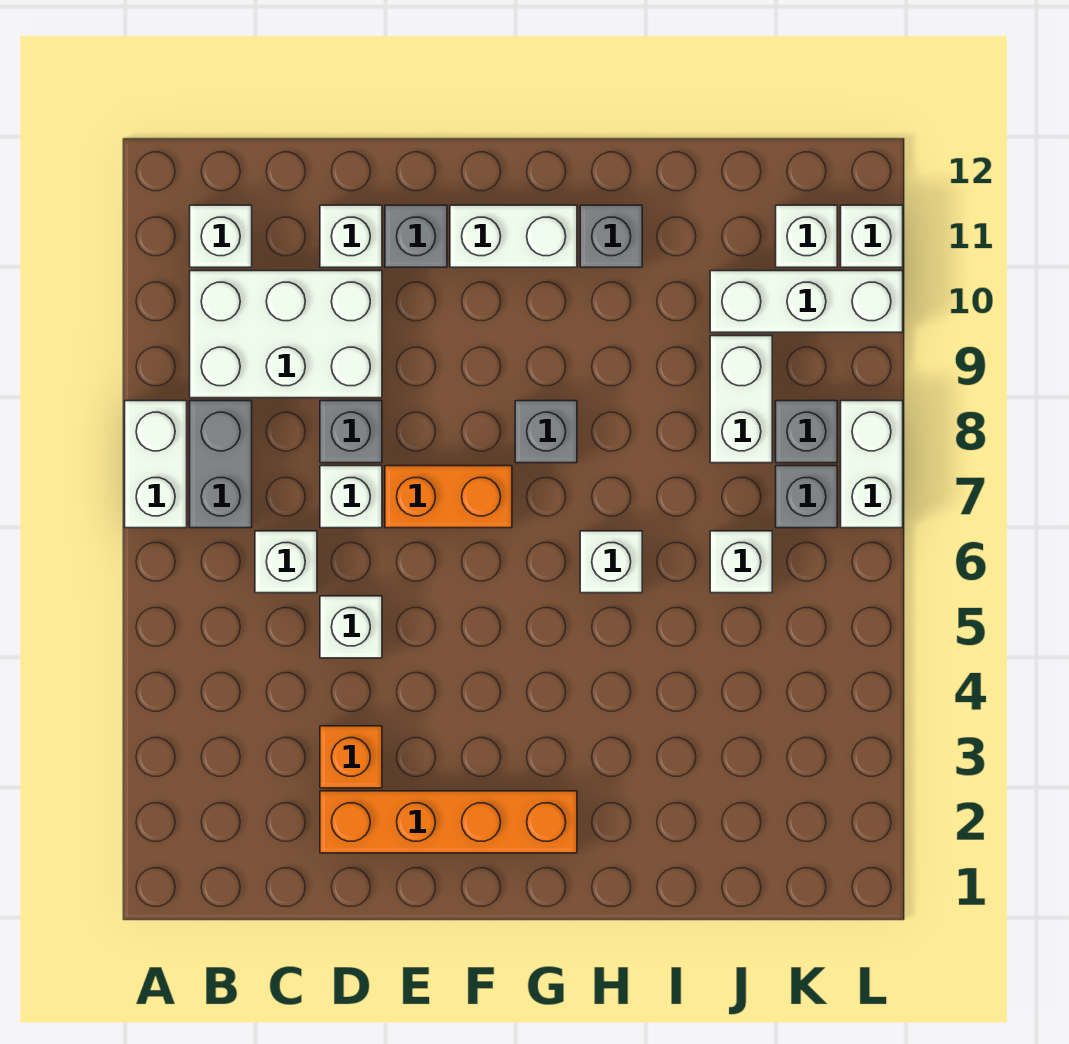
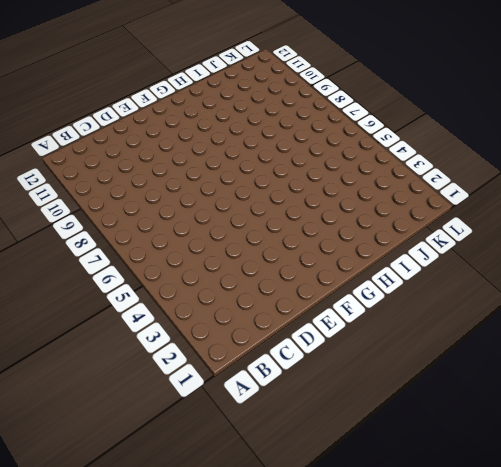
none -> white 1x2 brick [125,401,187,528]
none -> grey 1x2 brick [190,401,252,528]
none -> white 2x3 brick [190,271,382,398]

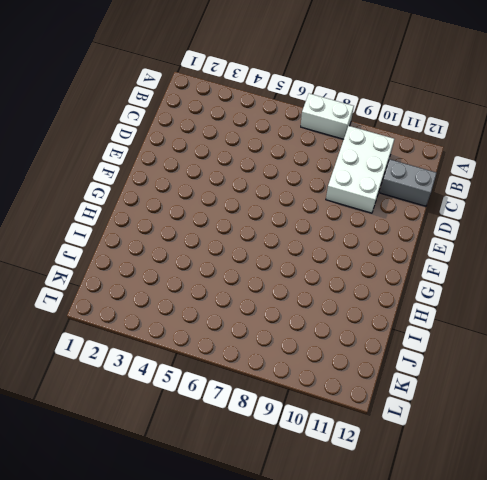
grey 1x2 brick [380,159,437,206] -> grey 1x2 brick moved to [190,401,252,528]
none -> white 1x1 brick [190,205,252,267]
none -> white 1x1 brick [255,531,317,593]
none -> orange 1x4 brick [320,791,577,853]

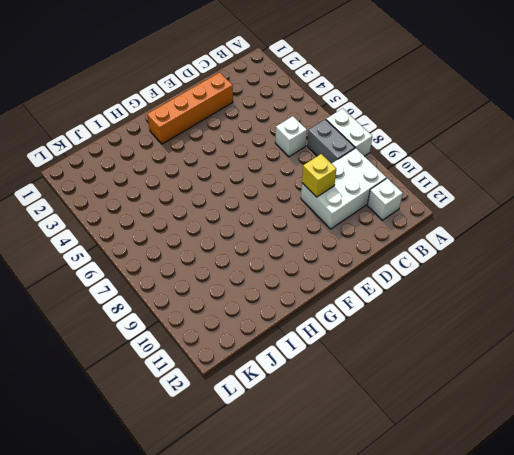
yellow 1x1 brick [302,154,336,197] -> none
none -> orange 1x1 brick [320,726,382,788]
none -> white 1x1 brick [320,596,382,658]
none -> white 1x1 brick [320,466,382,528]

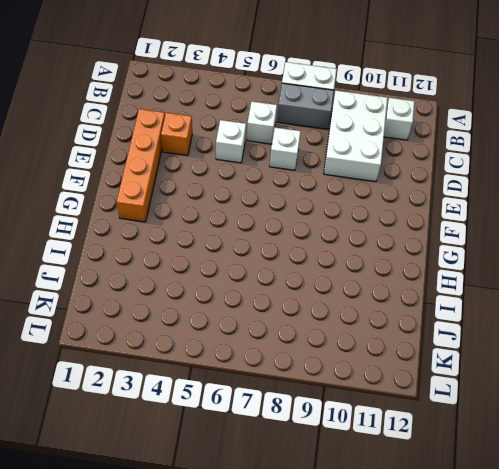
none -> grey 1x1 brick [320,401,382,463]
none -> white 1x1 brick [320,205,382,267]
none -> orange 1x2 brick [385,466,512,528]

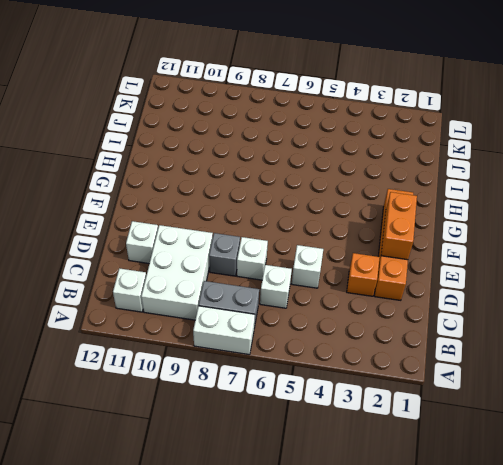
orange 1x2 brick [381,192,417,260] -> orange 1x2 brick moved to [385,466,512,528]
none -> grey 1x1 brick [385,205,447,267]
none -> white 1x2 brick [450,205,577,267]
none -> grey 1x1 brick [515,401,577,463]

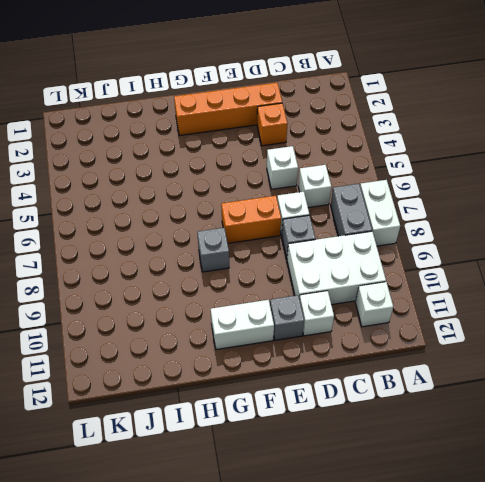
none -> white 1x1 brick [580,531,642,593]
none -> grey 1x1 brick [580,205,642,267]
none -> white 1x1 brick [710,531,772,593]

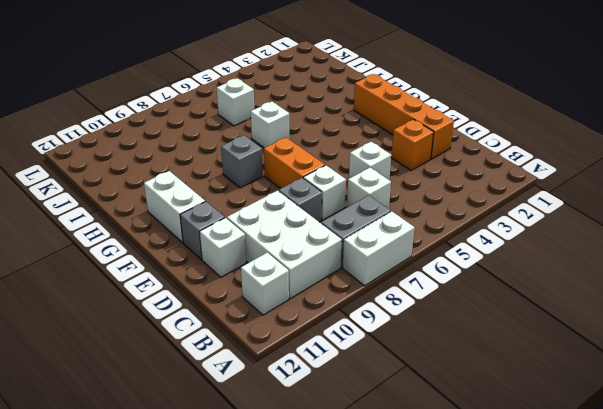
none -> grey 1x1 brick [580,205,642,267]
none -> white 1x2 brick [710,336,772,463]
none -> white 1x3 brick [710,271,903,332]

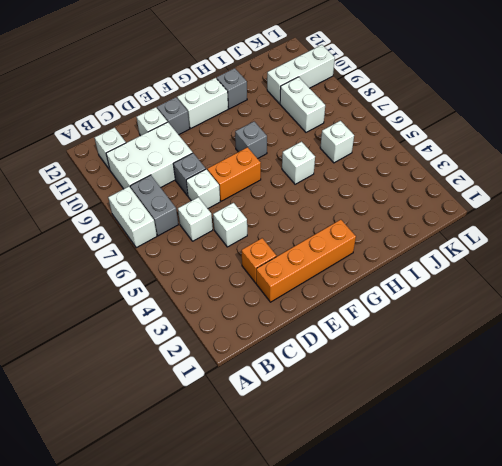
none -> grey 1x1 brick [776,466,837,528]
none -> grey 1x1 brick [776,401,837,463]
none -> white 1x1 brick [776,205,837,267]

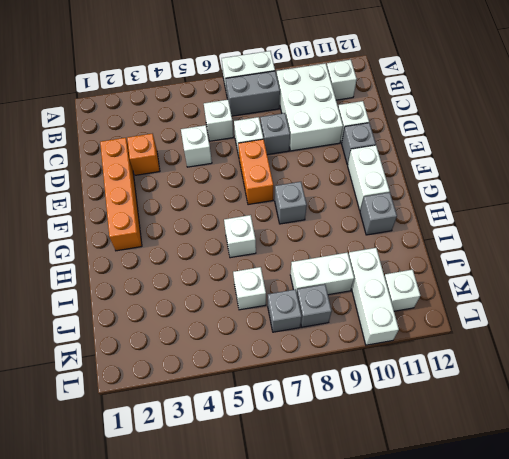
none -> white 1x2 brick [841,401,903,528]
none -> white 1x1 brick [841,205,903,267]

